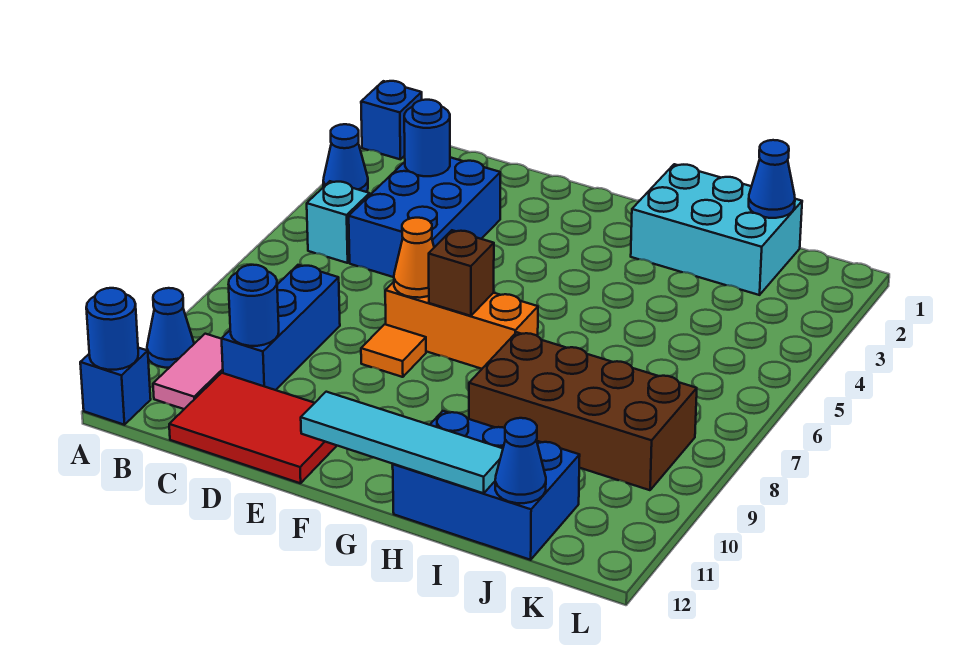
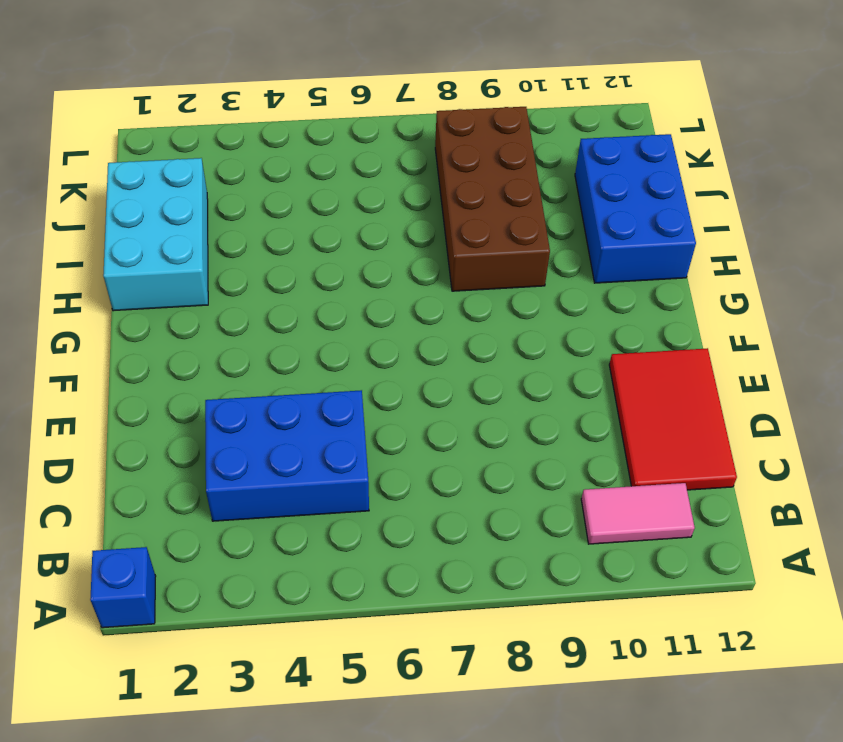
none -> blue 1x1 cone [323,124,368,192]
none -> blue 1x1 cone [147,288,194,368]
none -> blue 1x1 brick [80,348,151,425]

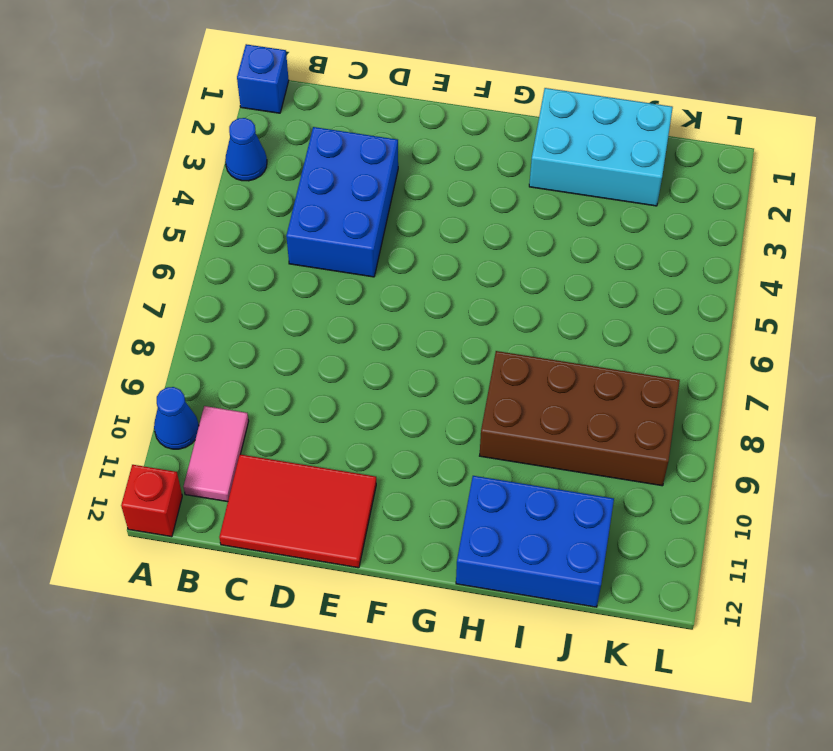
red 1x1 brick [121,465,182,537] -> blue 1x1 brick [80,348,151,425]
none -> cyan 1x1 brick [307,181,370,263]
none -> blue 1x3 brick [221,265,340,390]
none -> orange 1x3 brick [385,282,538,369]

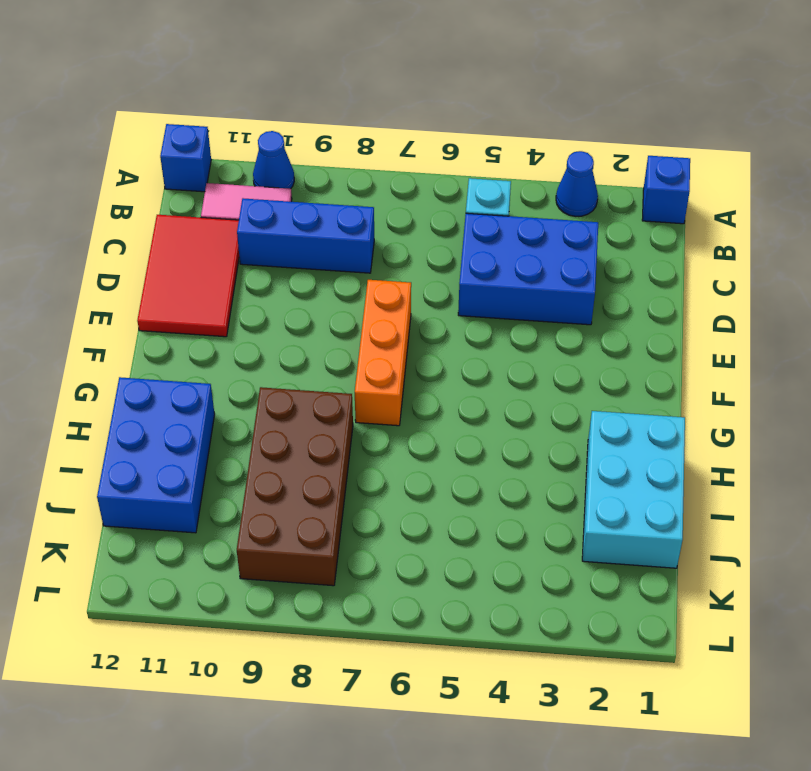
none -> orange 1x1 tile [361,324,426,377]
none -> blue 1x1 round brick [86,288,138,370]
none -> blue 1x1 round brick [404,100,450,176]

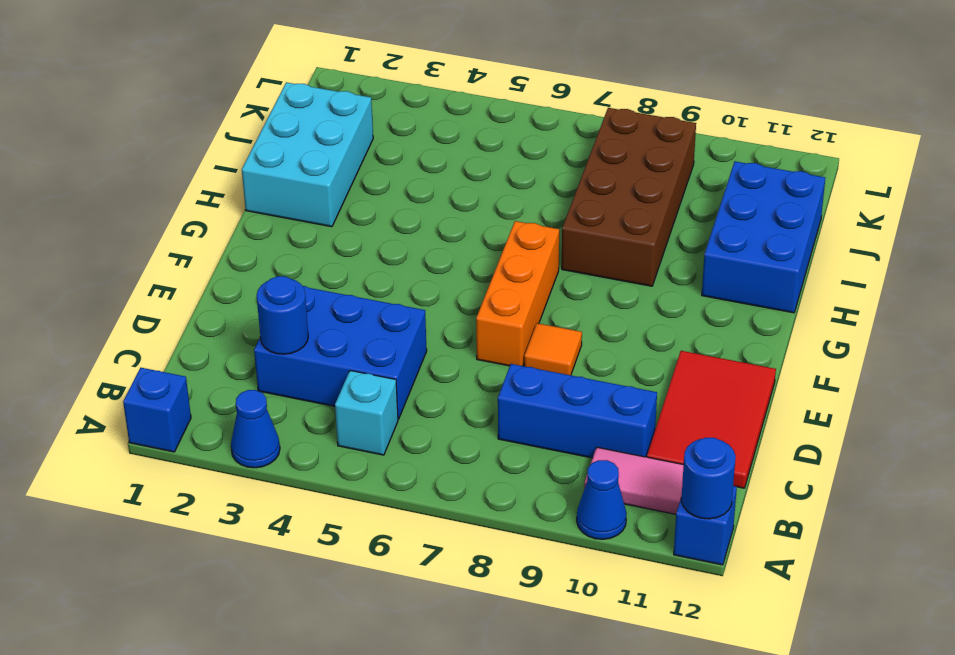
none -> blue 1x1 round brick [228,265,279,346]
none -> orange 1x1 cone [394,218,434,298]
none -> brown 1x1 brick [429,230,494,316]

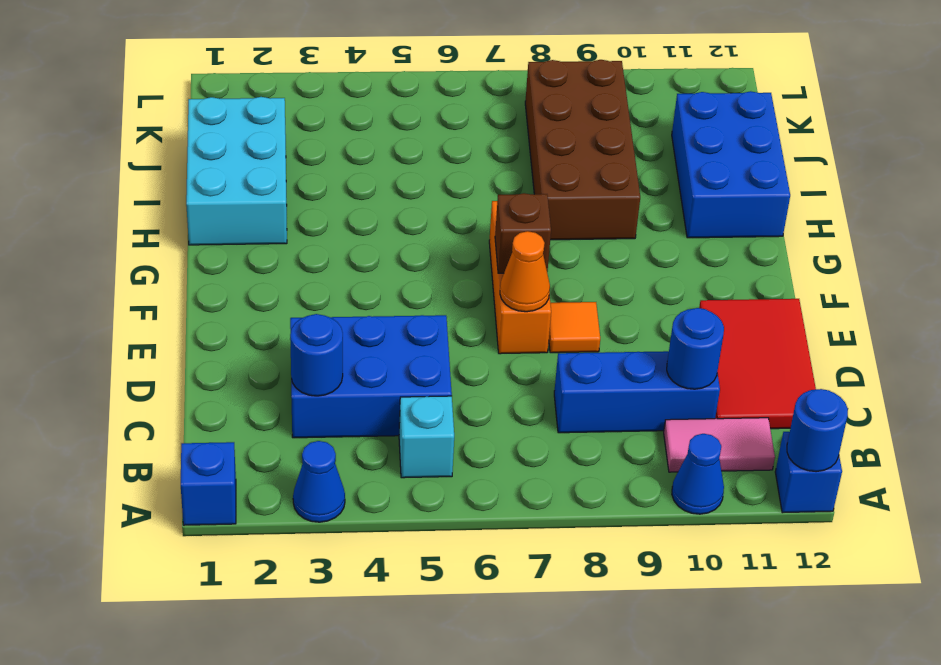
none -> cyan 1x4 tile [301,392,503,493]
none -> blue 1x1 cone [749,140,795,218]
none -> blue 1x1 cone [495,418,546,503]

